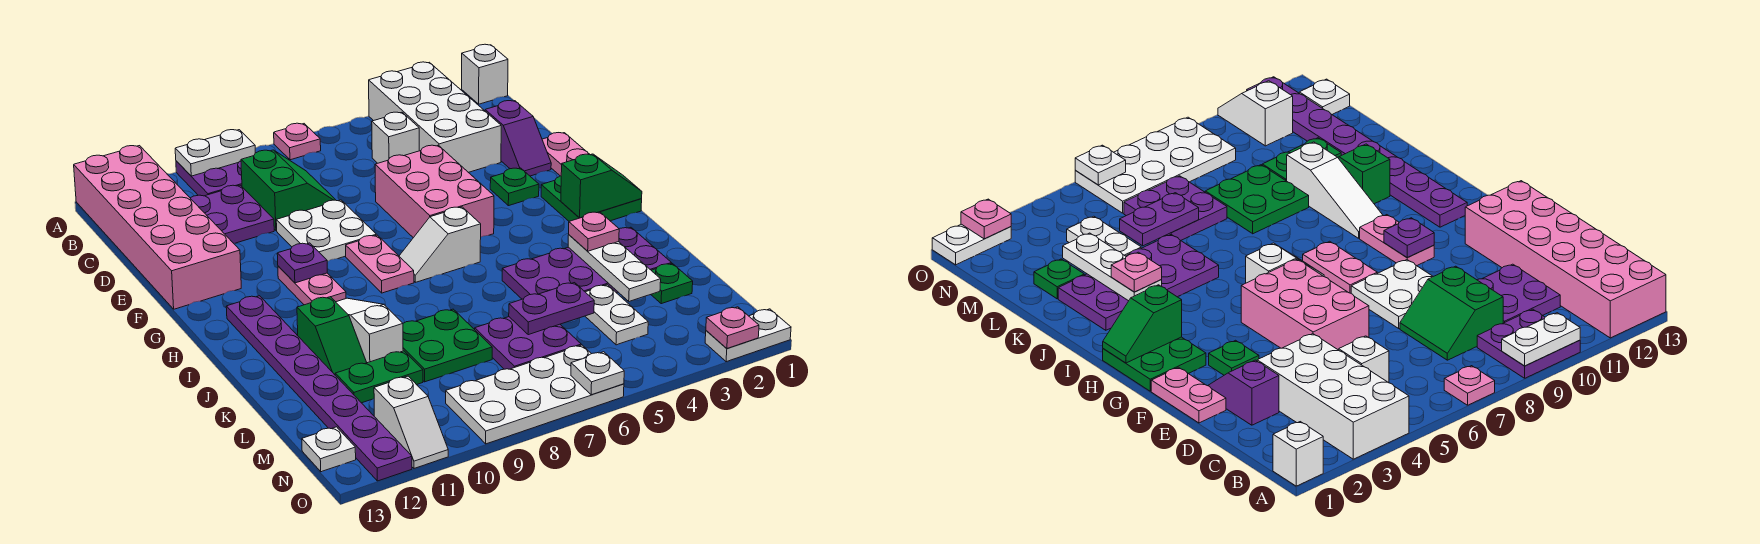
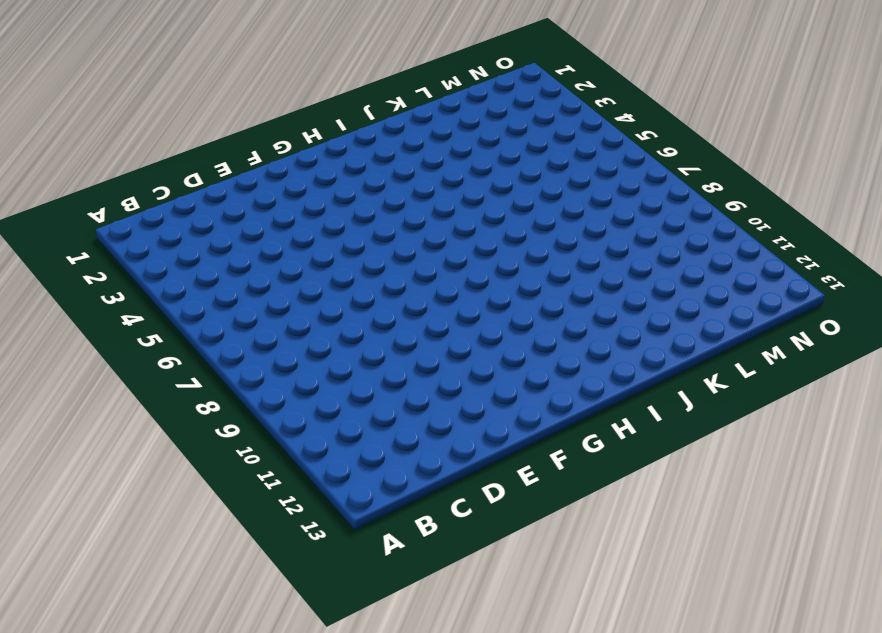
none -> white 1x1 brick [462,44,508,104]
none -> white 2x4 brick [369,62,501,172]
none -> pink 1x1 plate [274,123,321,160]
none -> purple 2x2 plate [176,161,242,196]

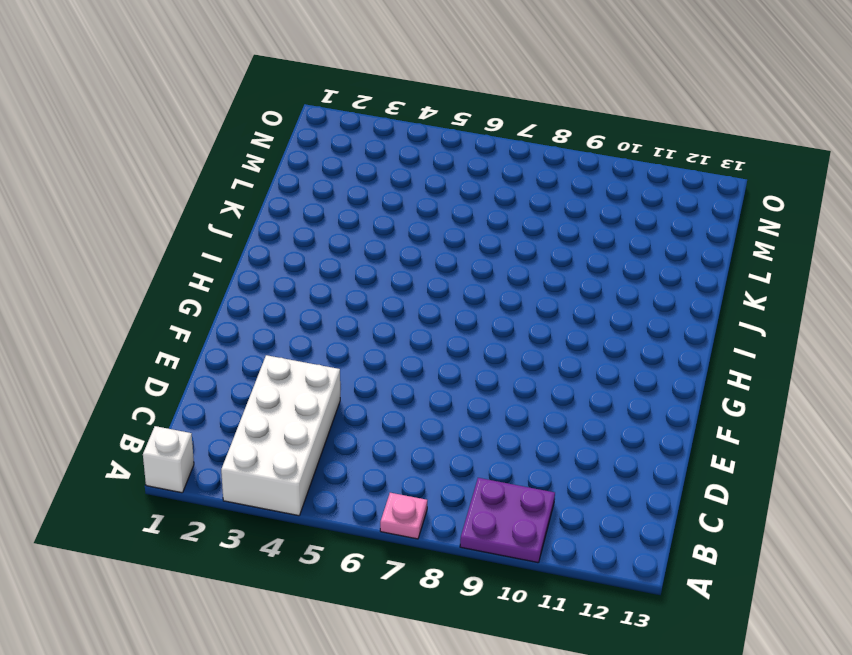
none -> pink 2x6 brick [74,146,241,309]
none -> white 1x1 brick [371,112,419,163]
none -> green 2x2 slope [241,150,335,231]
none -> purple 2x2 plate [191,185,274,243]

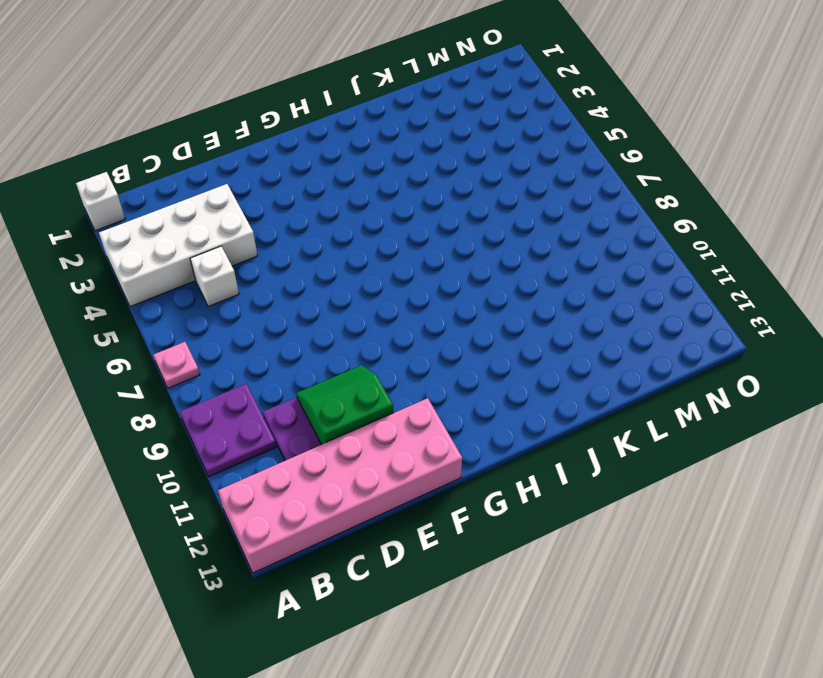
green 2x2 slope [296,365,393,445] -> green 2x2 slope moved to [241,150,335,231]
none -> purple 1x2 slope [485,101,551,176]
none -> pink 1x2 plate [542,133,590,176]
none -> pink 2x3 brick [375,145,494,238]
none -> white 2x2 plate [276,200,376,262]

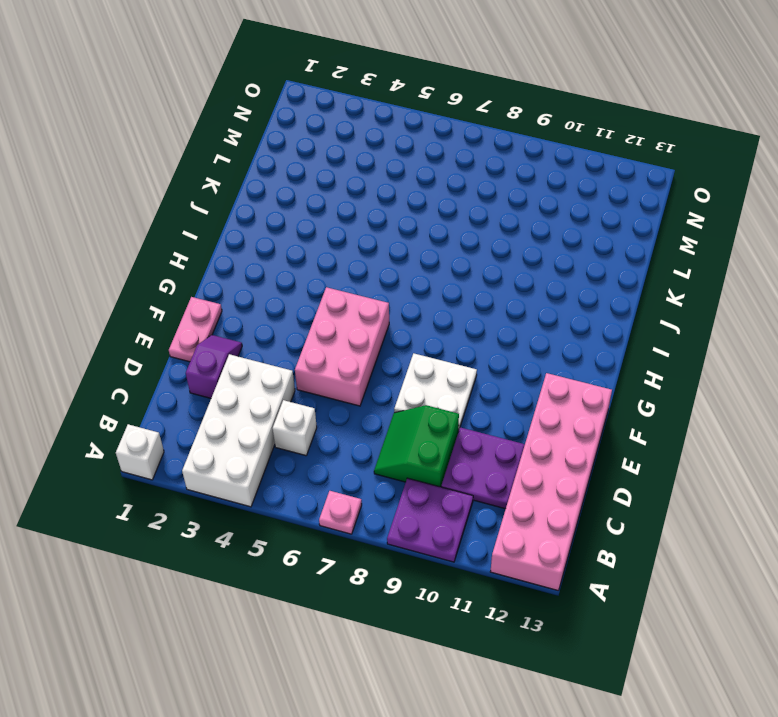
none -> green 1x1 plate [490,168,539,206]
none -> green 2x2 plate [541,176,642,221]
none -> pink 1x2 plate [346,235,414,293]
none -> pink 1x2 plate [278,266,346,305]

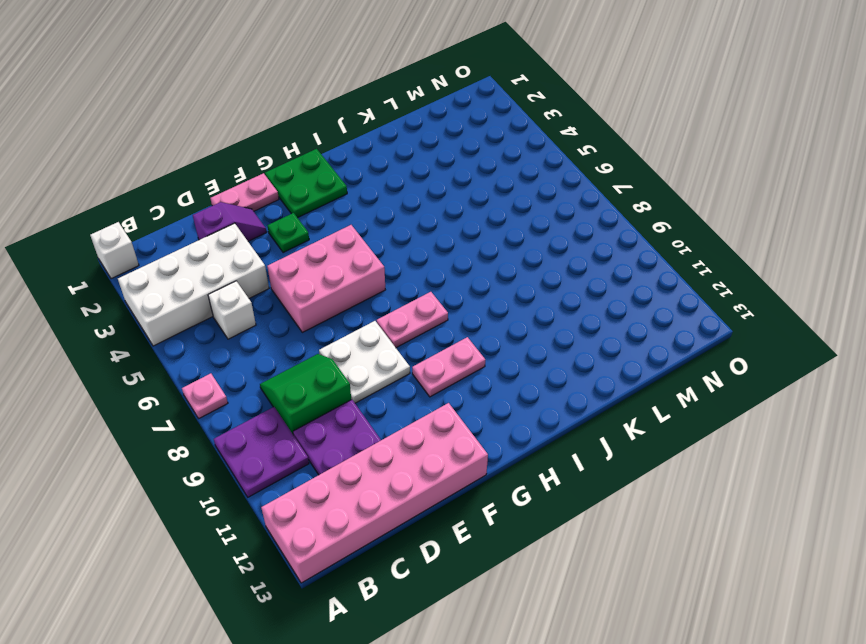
none -> white 1x2 slope [399,207,481,282]
none -> purple 1x8 plate [226,296,412,481]
none -> white 1x3 slope [336,298,403,363]
none -> purple 2x4 plate [502,227,671,299]

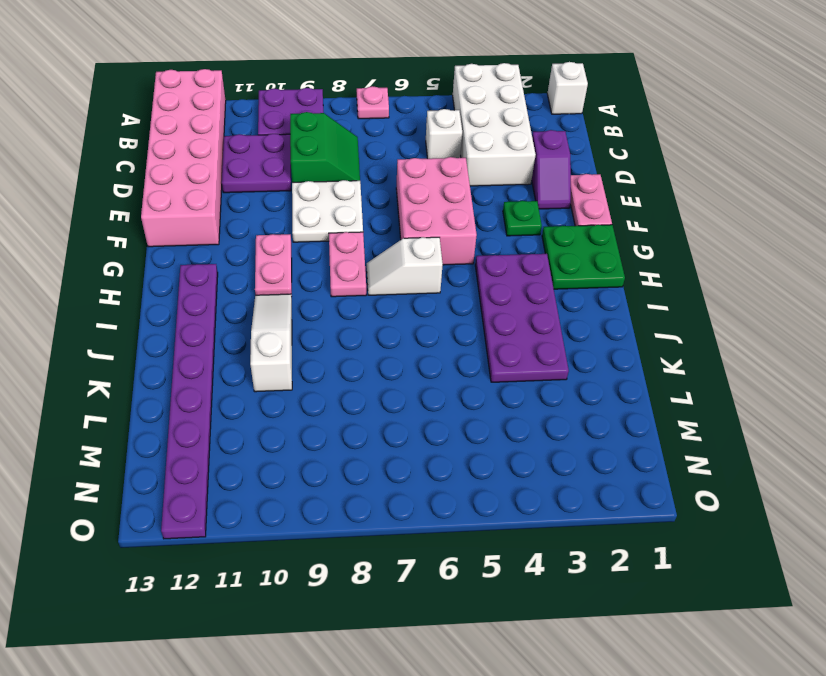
purple 2x4 plate [475,254,569,382] -> purple 2x4 plate turned to [502,227,671,299]
none -> green 1x2 slope [297,297,367,375]
none -> green 2x2 plate [403,309,492,382]
none -> green 1x1 plate [651,264,693,304]
none -> white 1x2 plate [585,285,648,345]

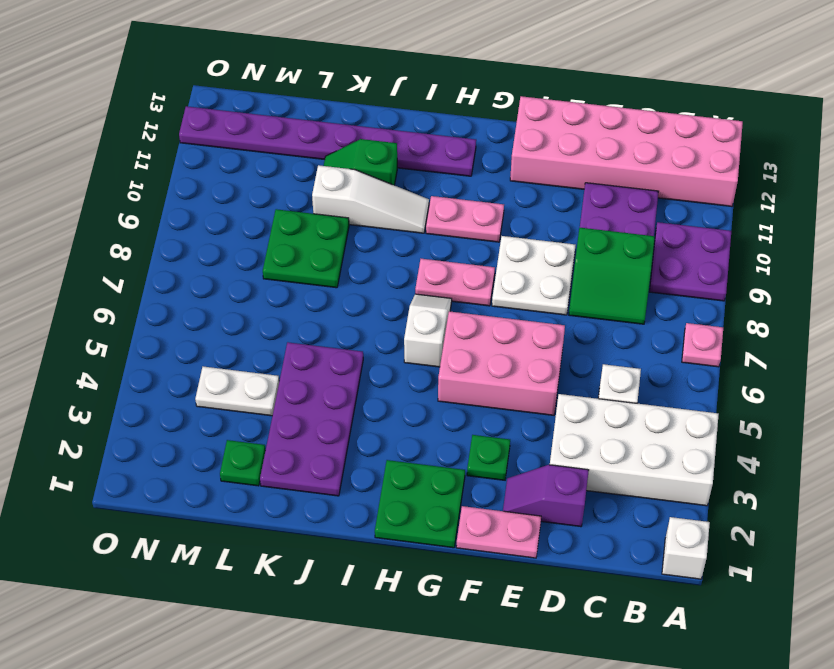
none -> purple 2x2 plate [475,317,581,369]
none -> green 1x2 plate [335,351,423,403]
none -> white 2x4 plate [446,345,624,444]
none -> white 1x2 slope [374,376,448,468]

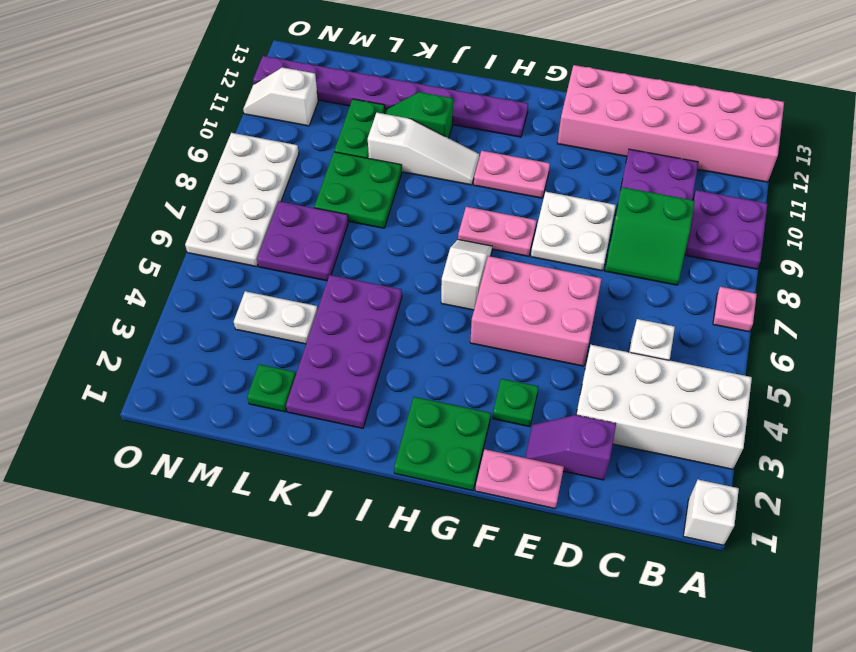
none -> white 1x1 plate [302,427,356,472]
none -> white 1x2 plate [705,309,791,362]
none -> white 1x2 plate [175,130,255,176]
none -> purple 1x1 plate [277,243,327,283]

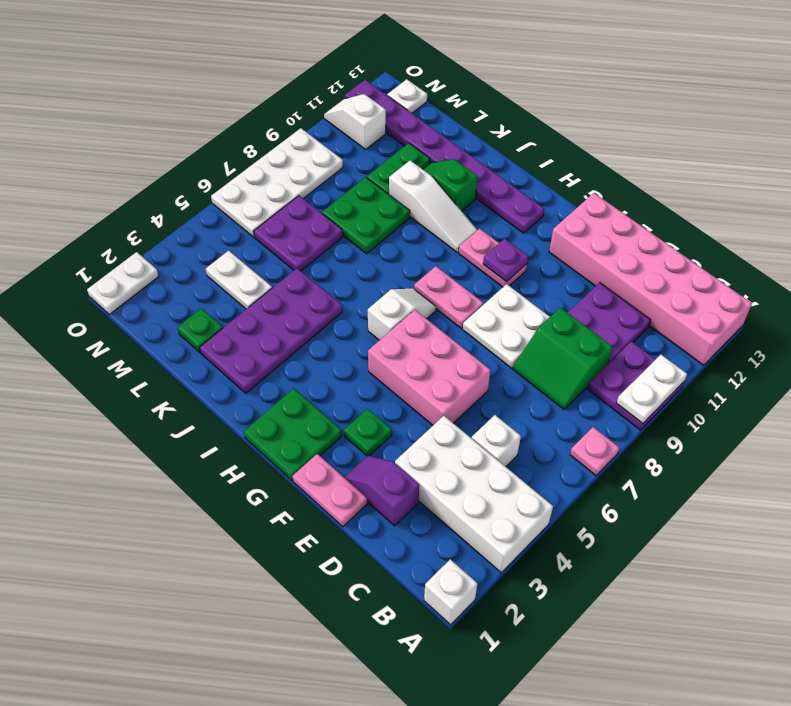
none -> green 1x2 slope [561,154,642,218]
none -> white 1x3 plate [568,235,661,301]
none -> purple 1x2 plate [509,283,594,335]
none -> pink 1x1 plate [706,307,759,348]

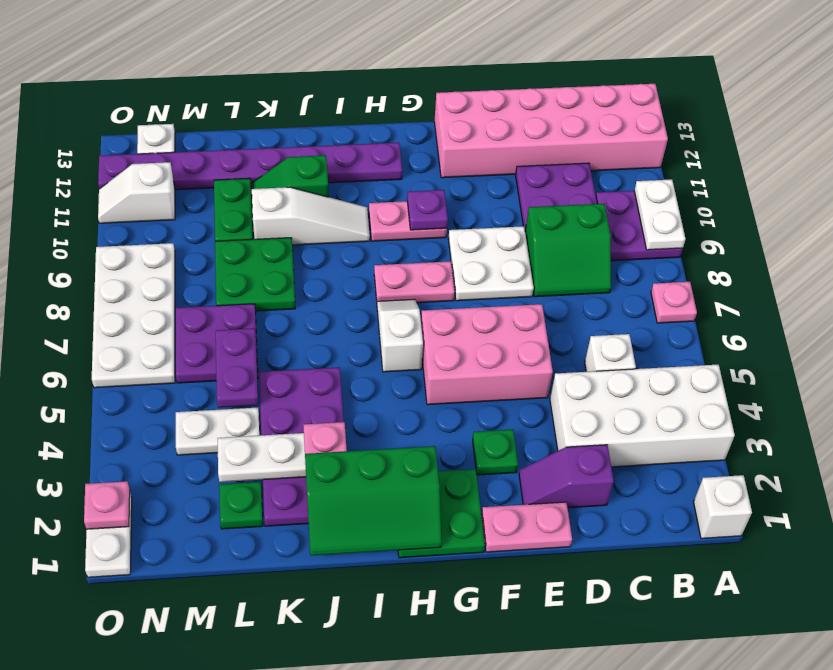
green 2x3 slope [305,446,442,556] -> green 1x2 slope [561,154,642,218]
none -> white 1x1 plate [571,352,624,395]

